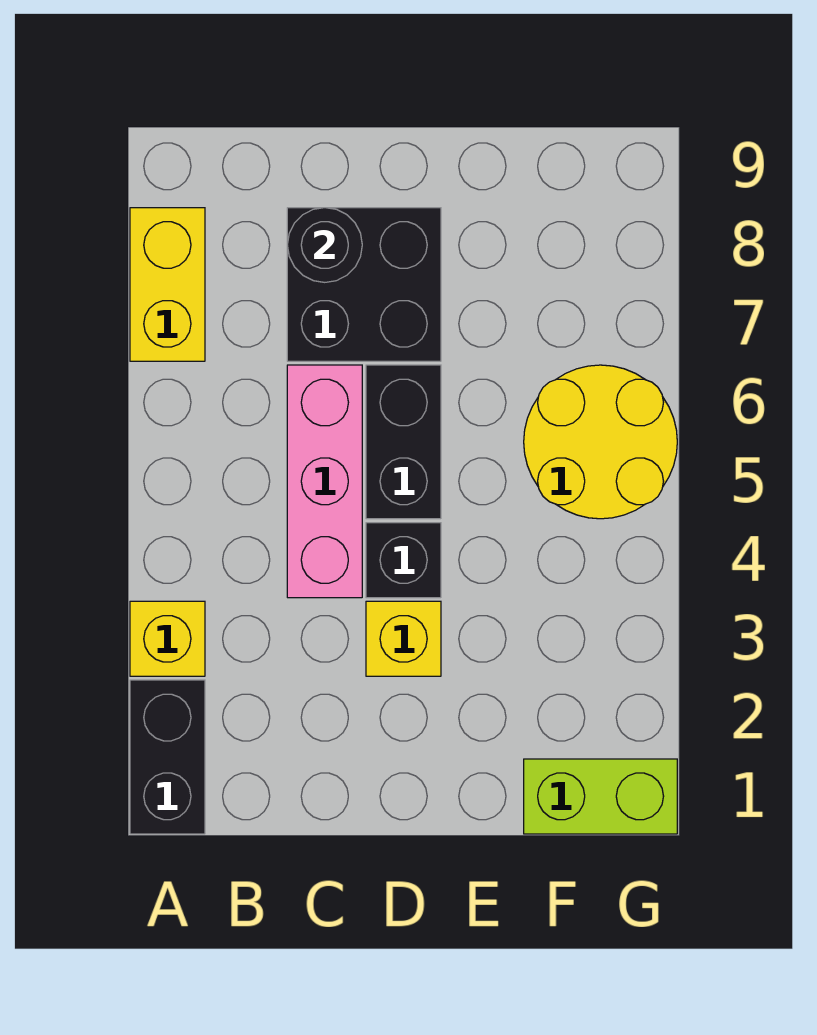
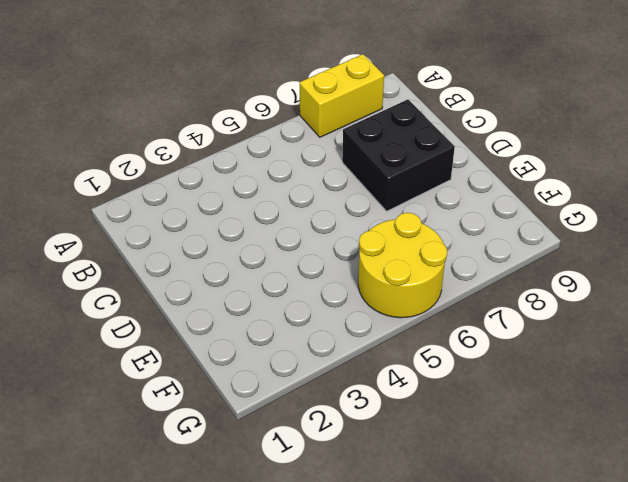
none -> black 1x2 brick [130,680,205,834]
none -> yellow 1x1 brick [130,601,205,676]

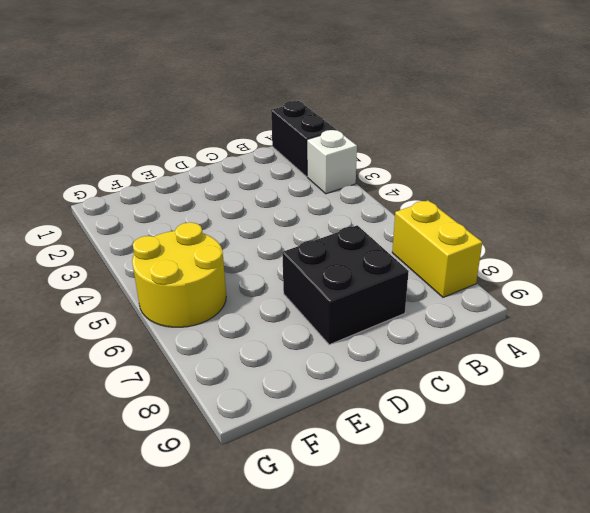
white 1x1 brick [307,130,357,194] -> yellow 1x1 brick [130,601,205,676]
none -> pink 1x3 brick [287,365,362,598]
none -> yellow 1x1 brick [366,601,441,676]

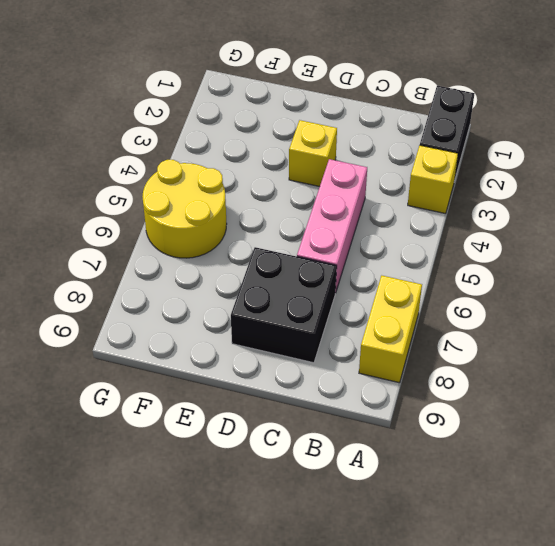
none -> black 1x1 brick [366,523,441,598]
none -> black 1x2 brick [366,365,441,519]

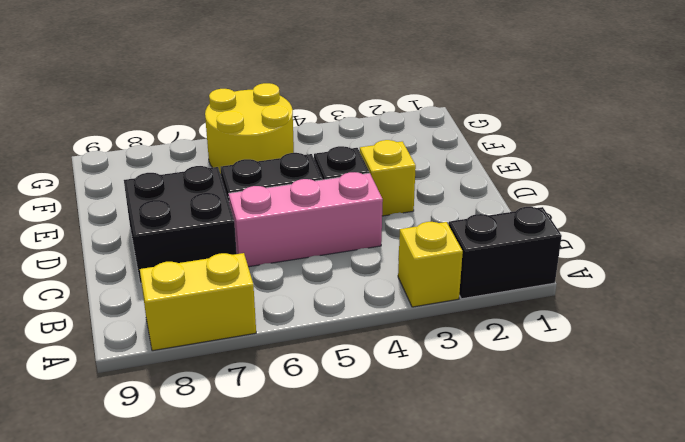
none -> lime 1x2 brick [524,759,677,834]
none -> black 1x1 round brick [287,208,362,282]

